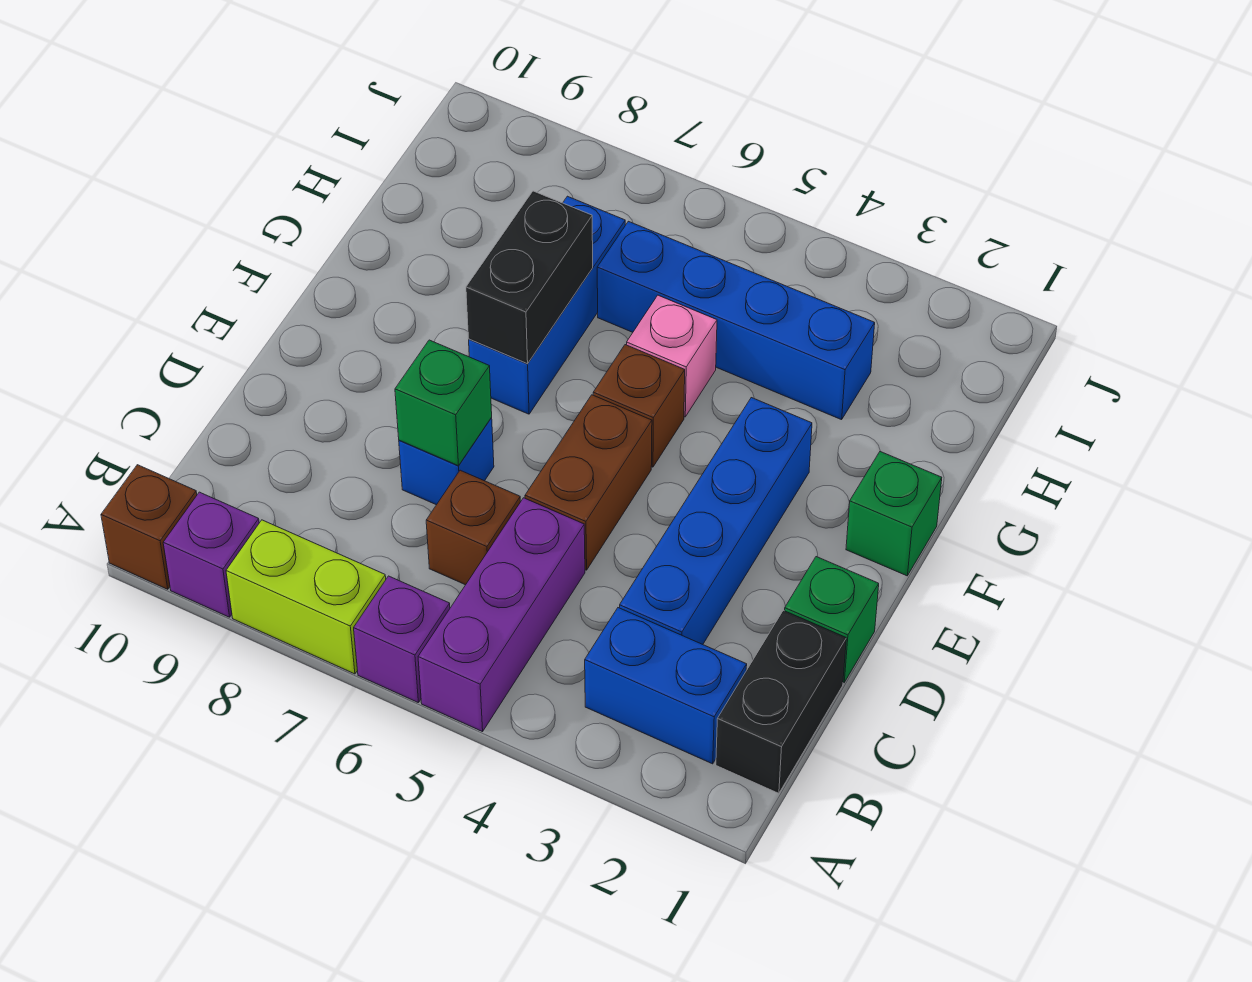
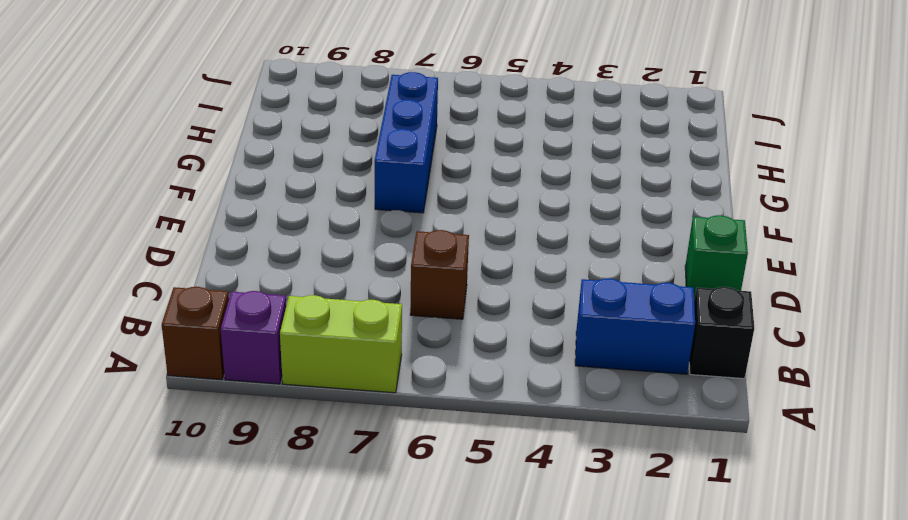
black 1x1 brick [689,287,754,379] -> black 1x2 brick [716,610,846,793]
none -> purple 1x3 brick [418,498,585,732]
none -> purple 1x1 brick [354,576,450,702]
none -> blue 1x4 brick [620,398,812,644]

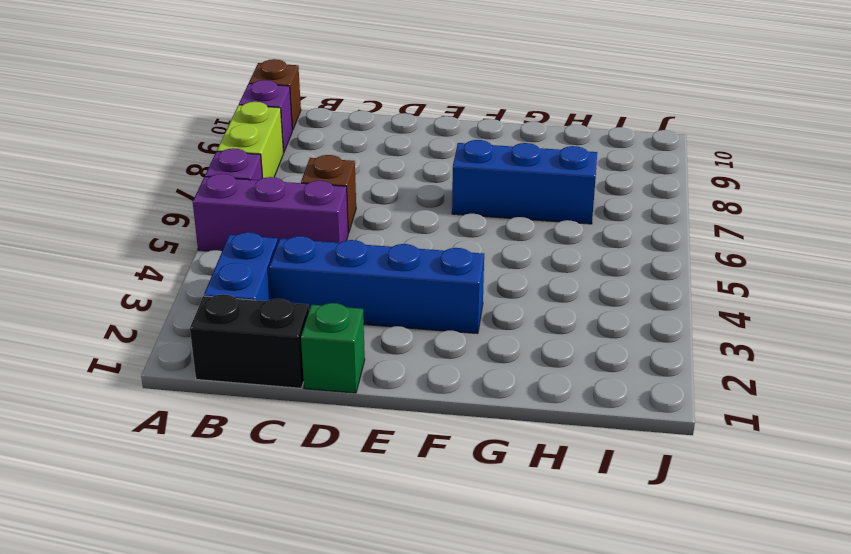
none -> brown 1x2 brick [525,395,652,570]
none -> blue 1x1 brick [399,418,494,505]
none -> green 1x1 brick [846,452,942,576]

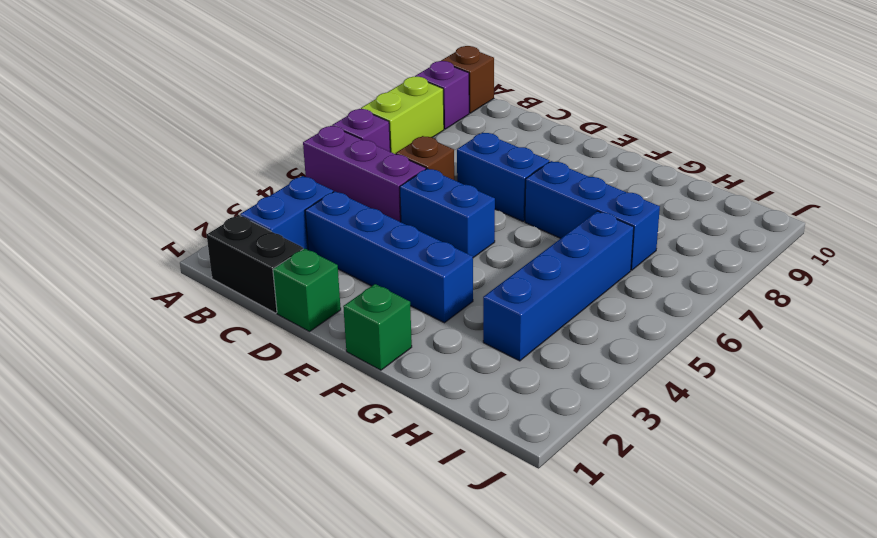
blue 1x2 brick [400,168,495,258] -> brown 1x2 brick [525,395,652,570]
blue 1x2 brick [457,132,550,221] -> blue 1x1 brick [399,418,494,505]
none -> brown 1x1 brick [593,345,685,467]
none -> pink 1x1 brick [627,295,717,417]
none -> green 1x1 brick [395,340,492,466]

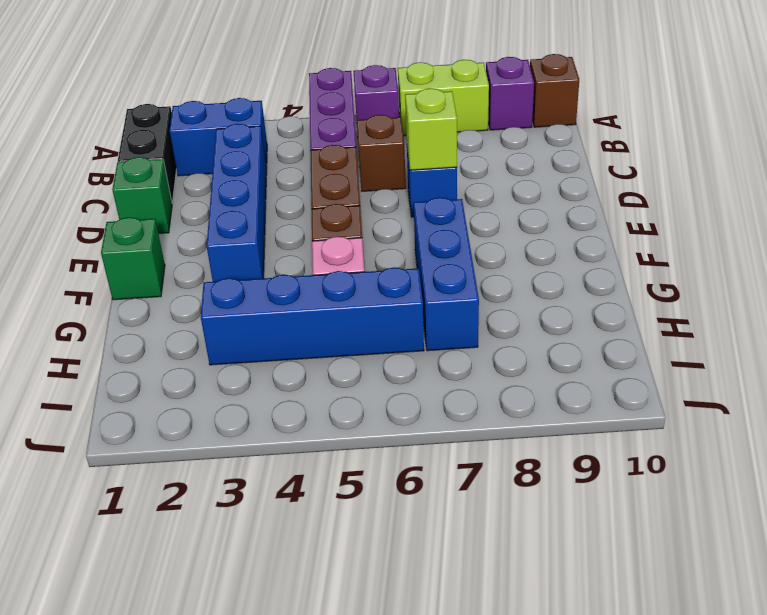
lime 1x1 brick [405,88,457,170] -> green 1x1 brick [395,340,492,466]
none -> black 1x2 brick [466,191,593,364]

